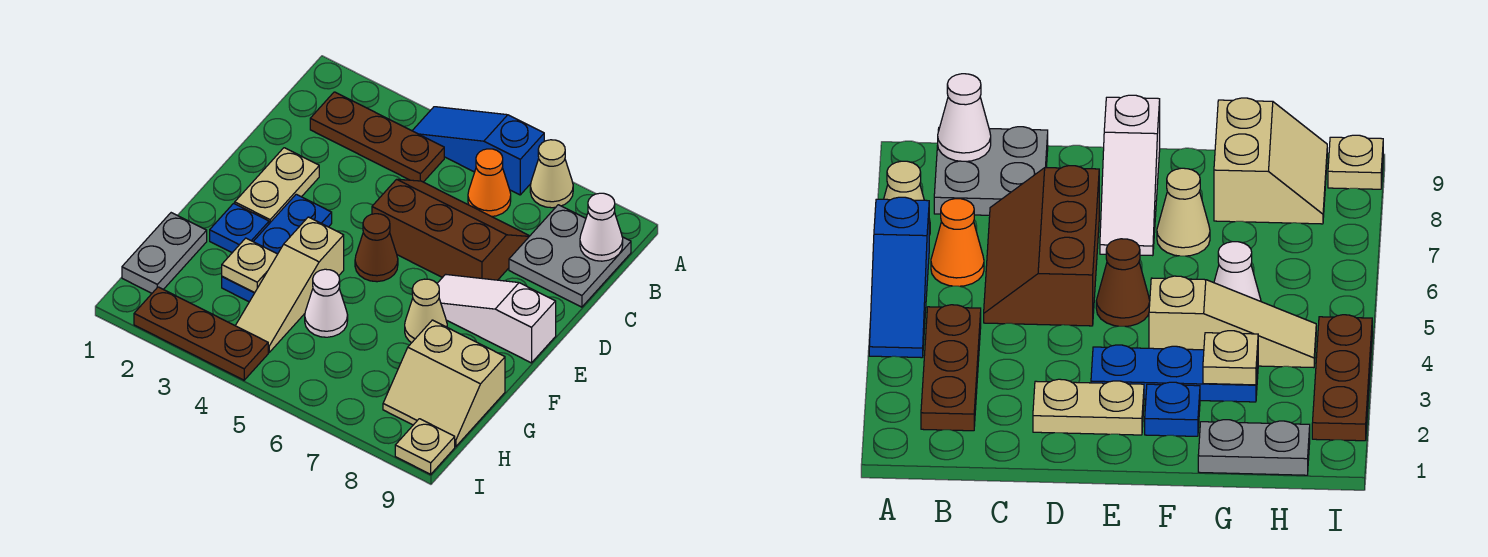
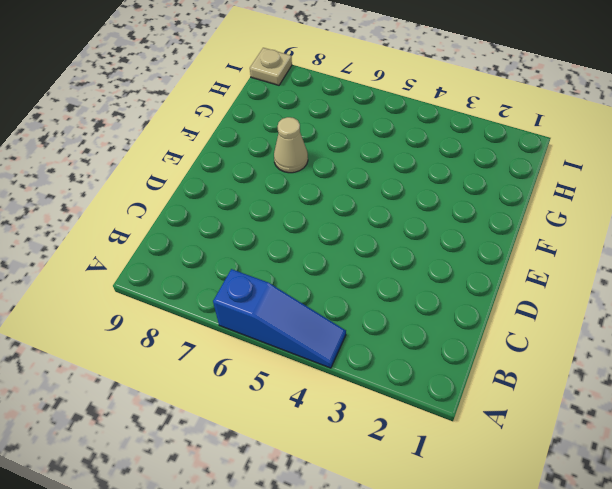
none -> tan 1x1 cone [530,140,573,208]
none -> brown 1x3 plate [310,92,444,182]
none -> orange 1x1 cone [468,149,511,217]

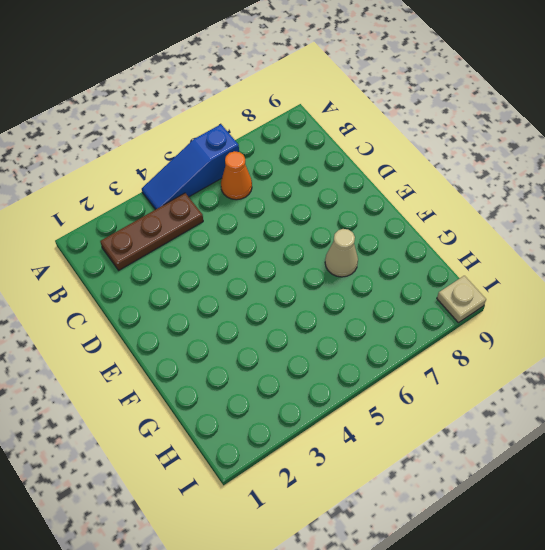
none -> tan 1x1 cone [530,140,573,208]
none -> grey 2x2 plate [509,205,631,307]
none -> brown 2x3 slope [372,179,529,280]

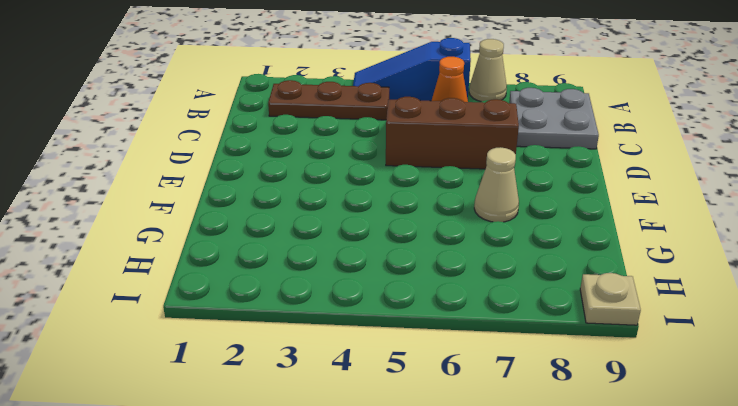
none -> tan 1x2 plate [235,148,319,224]
none -> blue 1x3 plate [222,194,332,302]
none -> brown 1x1 cone [355,214,398,282]

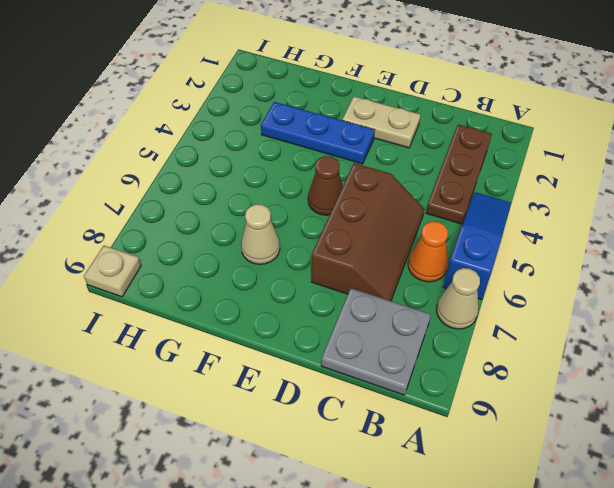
none -> white 1x3 slope [437,274,556,363]
none -> blue 1x1 plate [210,203,269,253]
none -> tan 1x3 slope [235,217,344,352]

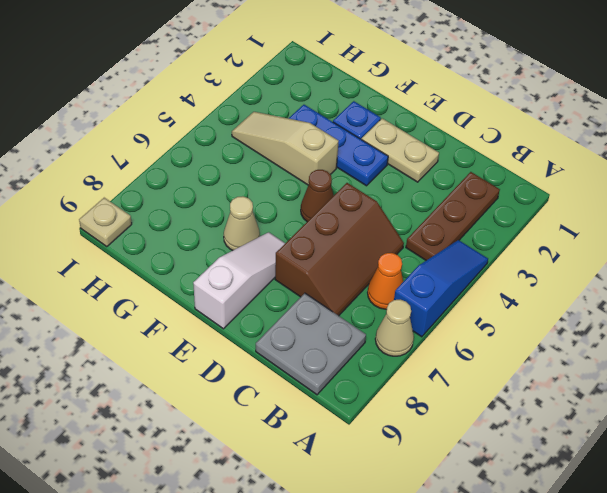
none -> grey 1x2 plate [122,213,207,293]
none -> white 1x1 cone [305,269,348,337]
none -> tan 2x2 slope [383,320,505,446]

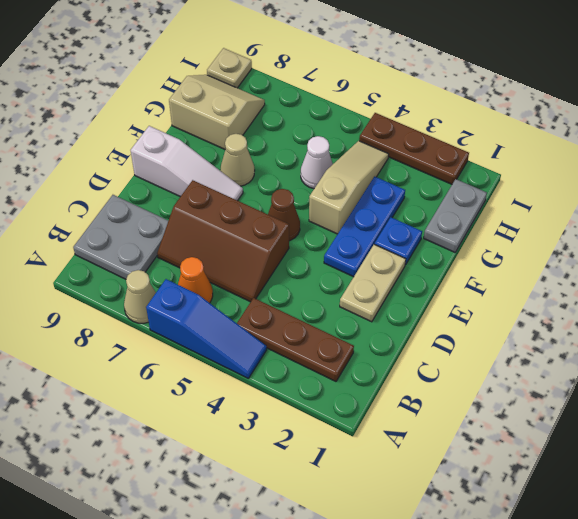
none -> white 1x1 cone [580,193,623,261]
none -> tan 1x1 plate [222,238,277,293]

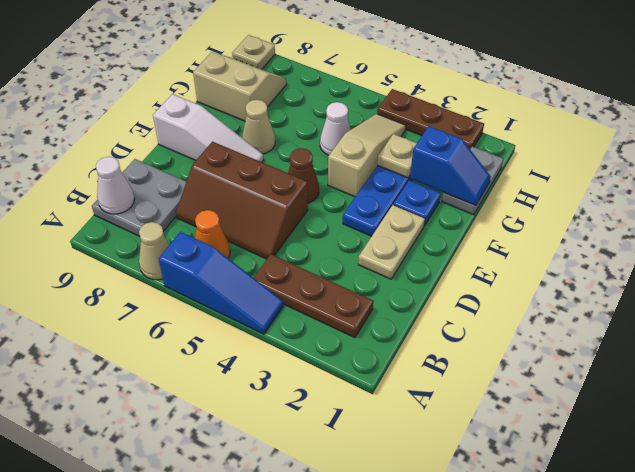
blue 1x2 slope [410,126,491,205] -> none

